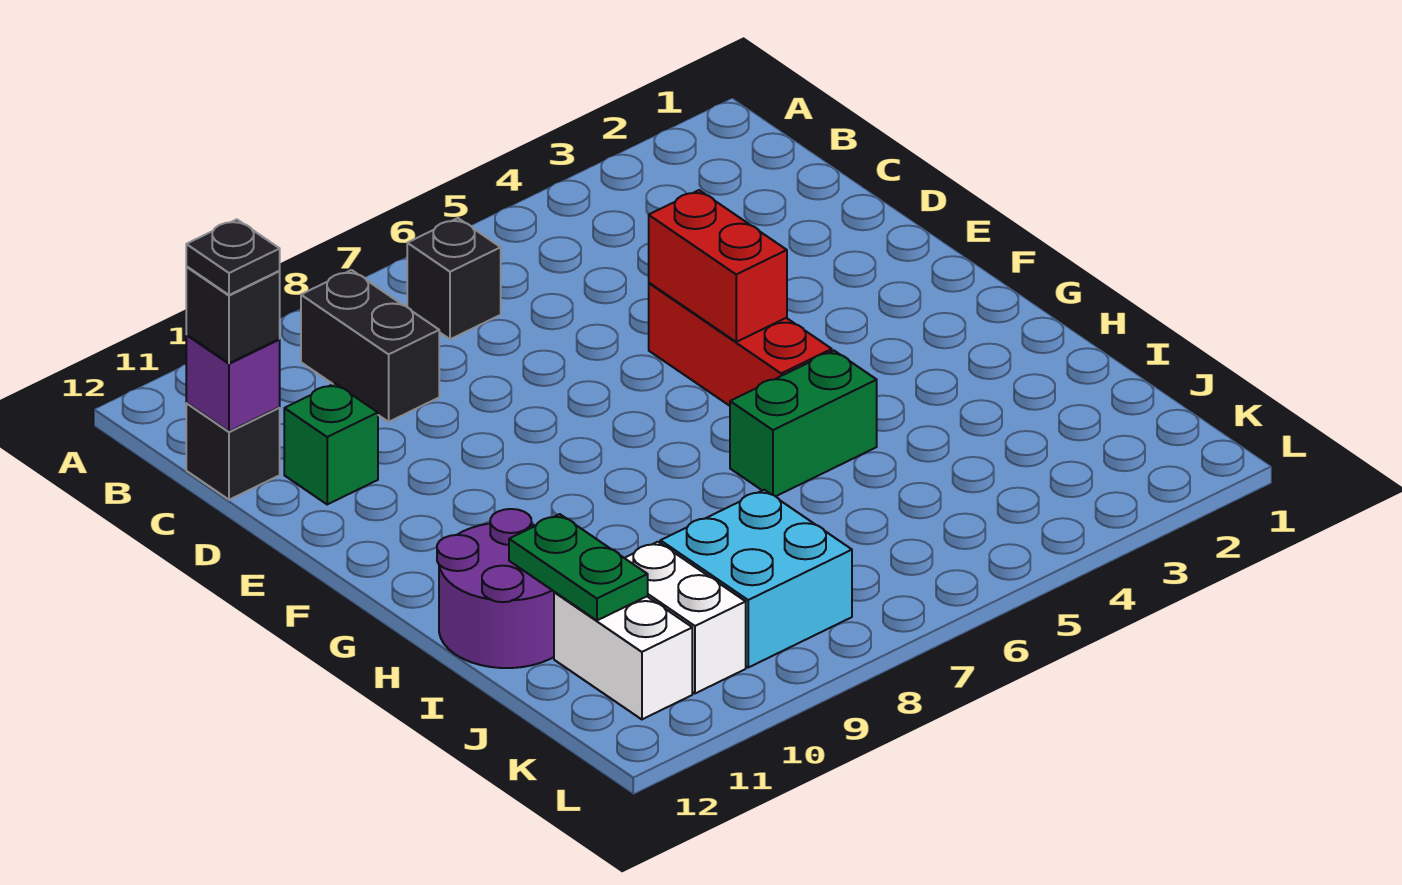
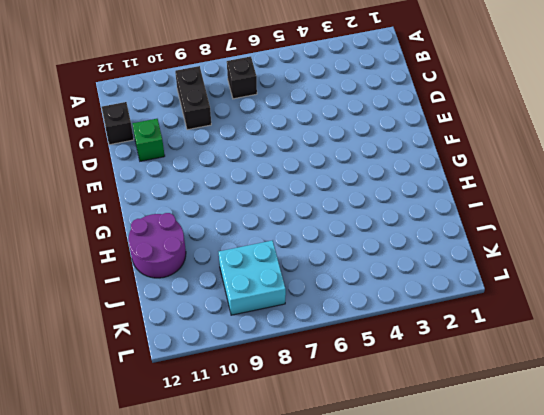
none -> red 1x3 brick [649,283,832,406]
none -> green 1x2 brick [730,351,877,496]
none -> white 1x2 brick [625,542,746,693]

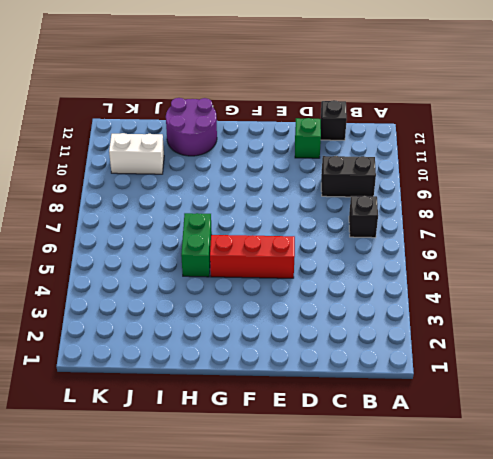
none -> cyan 2x2 brick [660,490,852,667]
none -> white 1x2 brick [554,592,692,719]
none -> purple 1x1 brick [186,335,280,432]

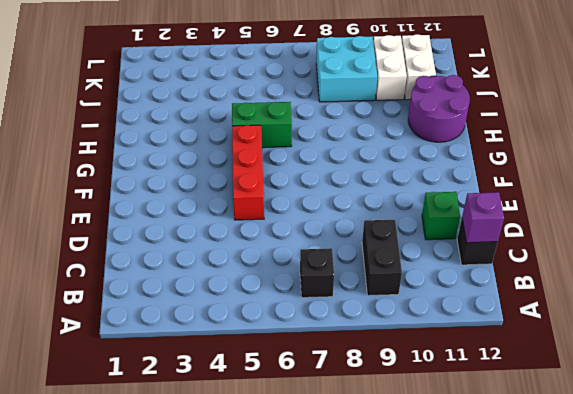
none -> red 1x2 brick [649,190,787,342]
none -> green 1x2 plate [509,514,648,620]
none -> black 1x1 brick [186,267,280,363]

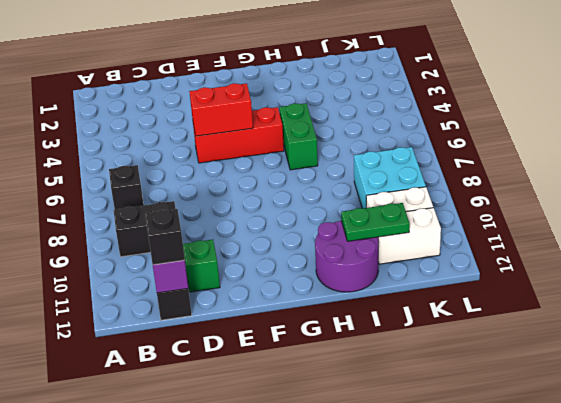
none -> black 1x1 plate [186,219,280,295]

